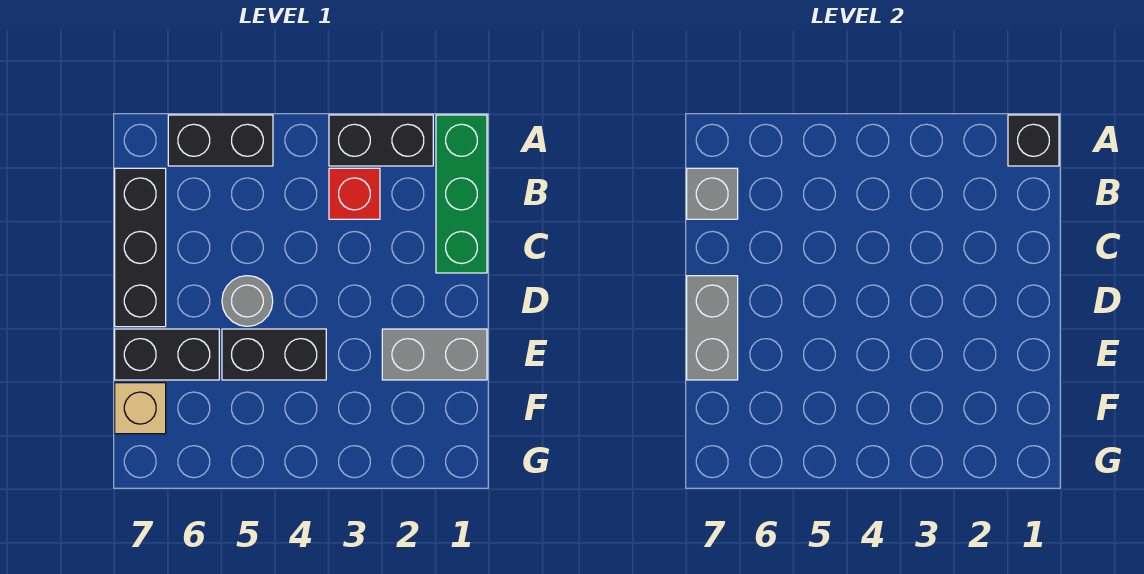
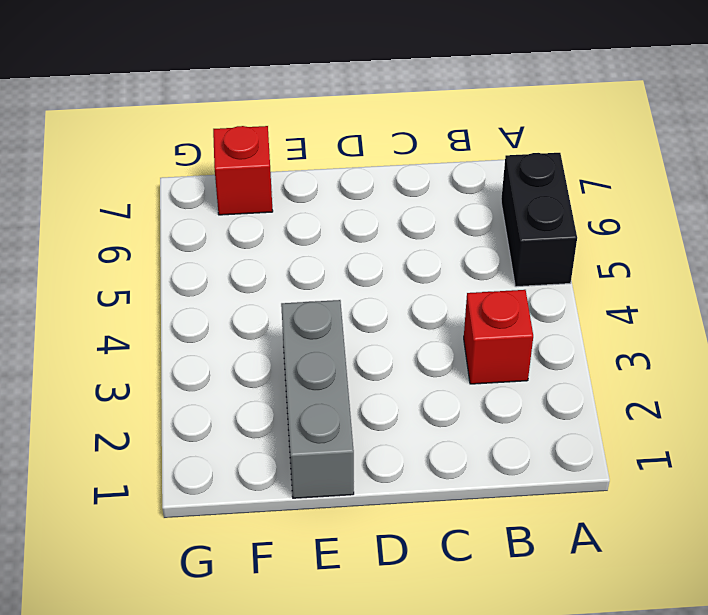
grey 1x3 brick [281,300,354,498] -> grey 1x2 brick [382,329,487,380]
red 1x1 brick [213,126,273,215] -> tan 1x1 brick [115,383,166,434]
none -> green 1x3 brick [436,115,487,273]
none -> black 1x2 brick [329,115,433,166]
none -> black 1x3 brick [115,168,166,327]

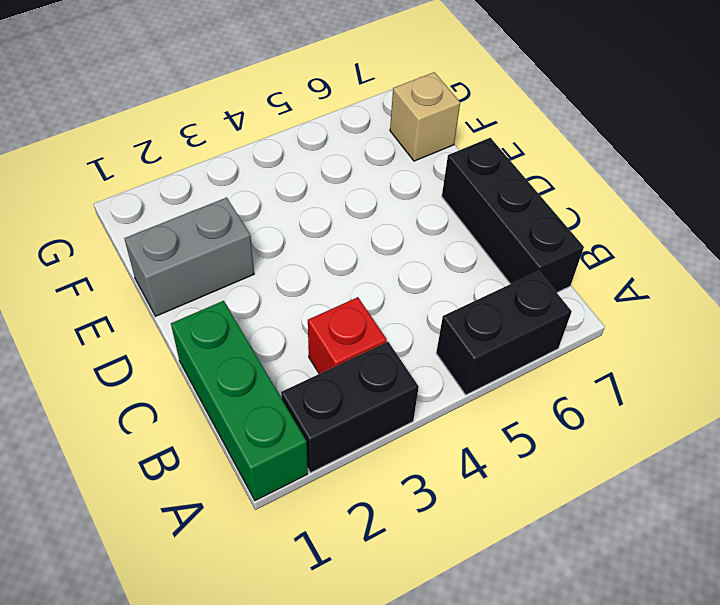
none -> grey 1x1 round brick [222,276,273,326]
none -> black 1x2 brick [222,329,326,380]
none -> black 1x2 brick [115,329,219,380]

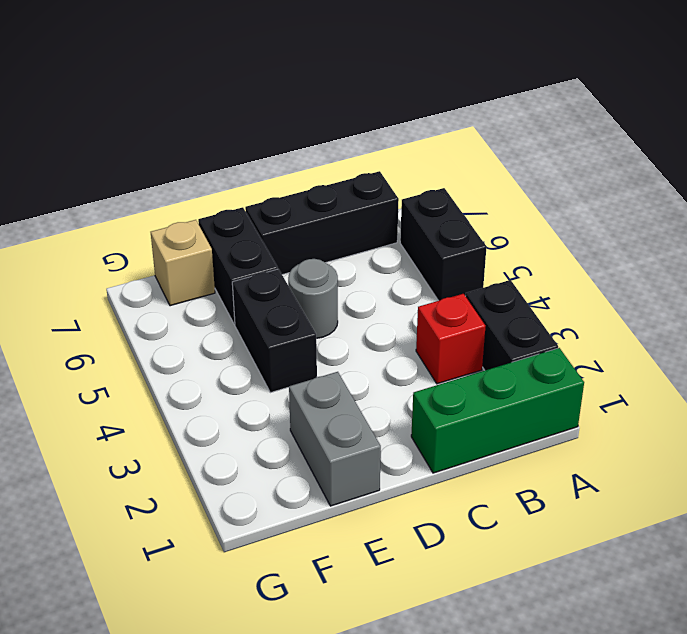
none -> black 1x1 brick [1008,115,1059,166]
none -> grey 1x1 brick [687,168,738,219]
none -> grey 1x2 brick [687,276,738,380]

